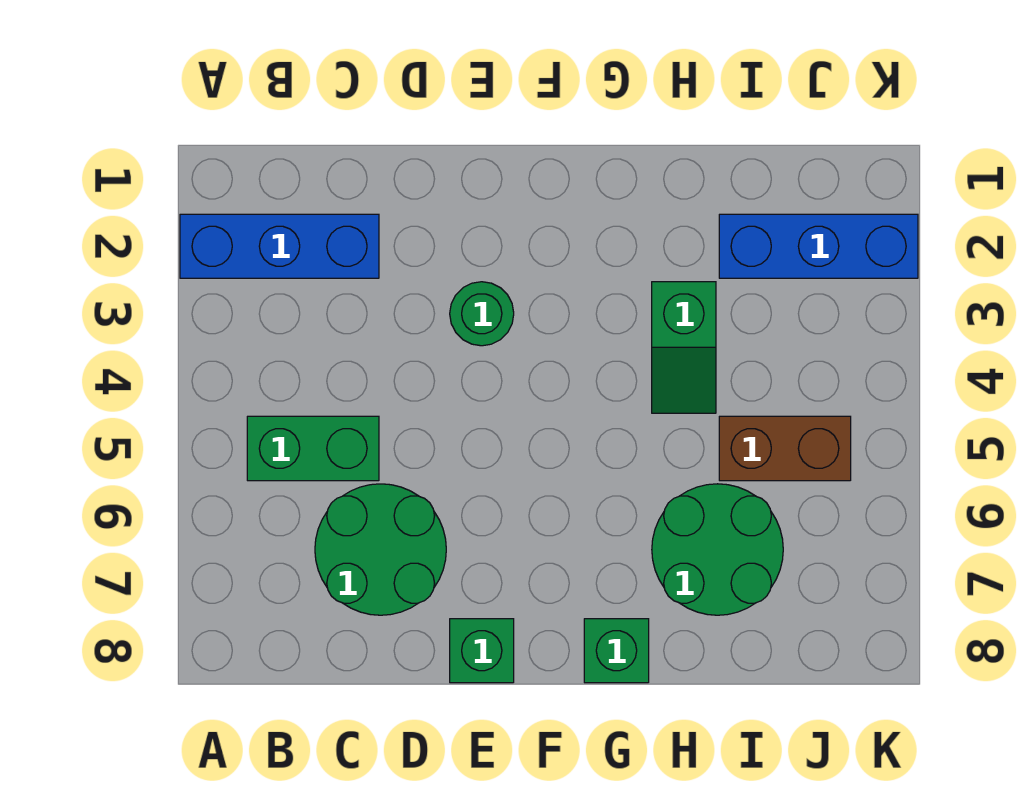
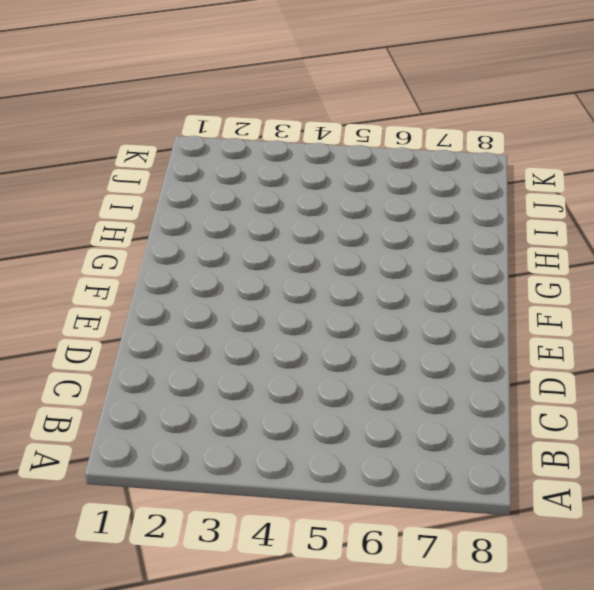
none -> blue 1x3 brick [180,214,379,278]
none -> green 1x2 brick [247,416,379,481]

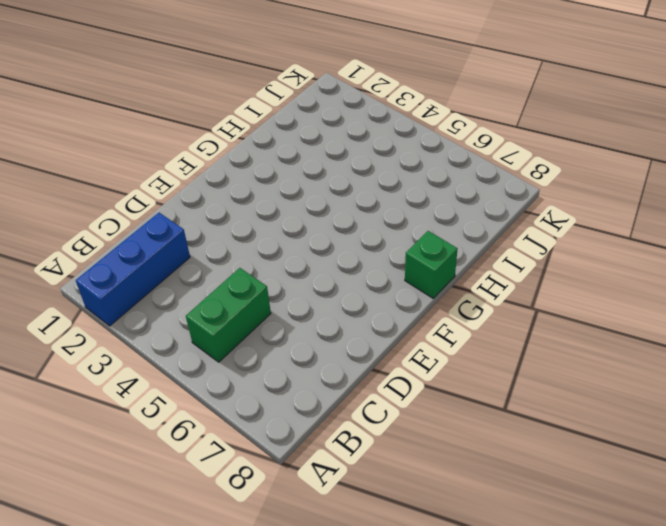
none -> green 2x2 round brick [315,484,446,615]
none -> green 1x1 round brick [450,282,514,346]

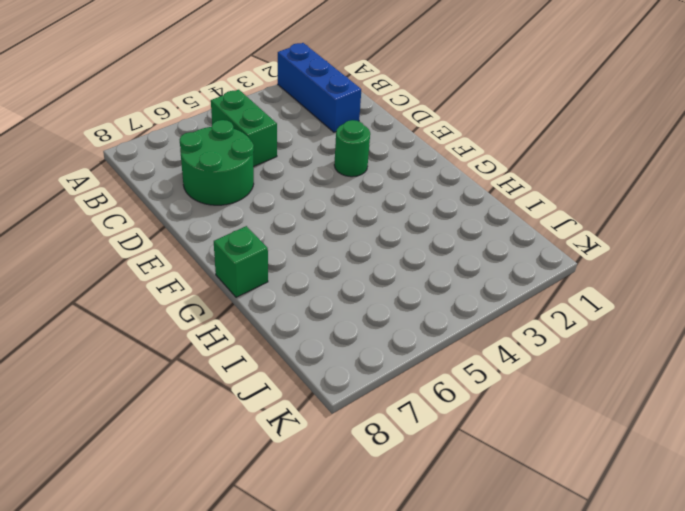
none -> green 1x1 brick [450,619,514,683]
none -> green 1x2 slope [652,282,716,413]

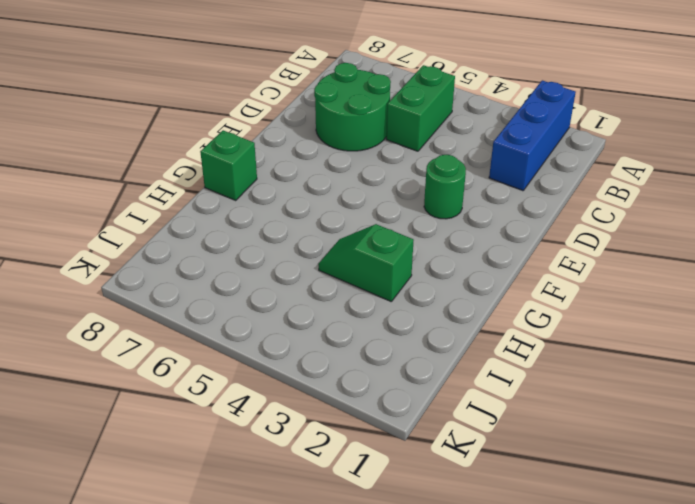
none -> green 1x1 brick [450,619,514,683]
none -> green 2x2 round brick [652,484,783,615]

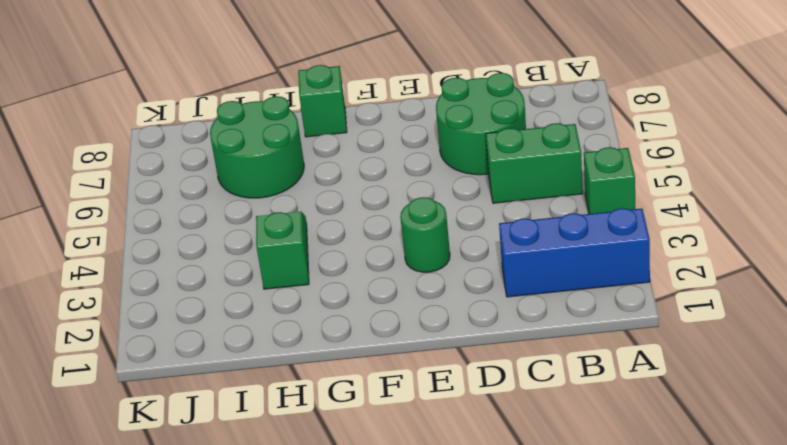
green 1x1 brick [584,147,635,214] -> green 1x1 brick moved to [450,619,514,683]
none -> blue 1x3 brick [719,214,918,278]
none -> brown 1x2 brick [719,416,851,481]

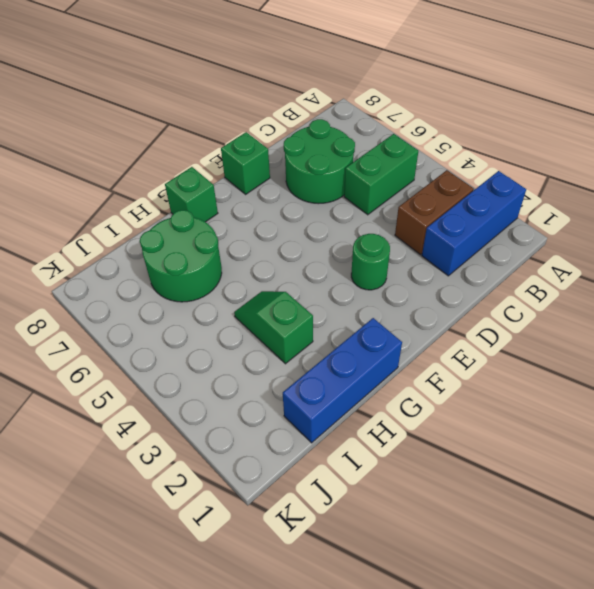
brown 1x2 brick [395,170,474,255] -> brown 1x2 brick moved to [719,416,851,481]
blue 1x3 brick [283,318,402,443] -> blue 1x3 brick moved to [719,214,918,278]

